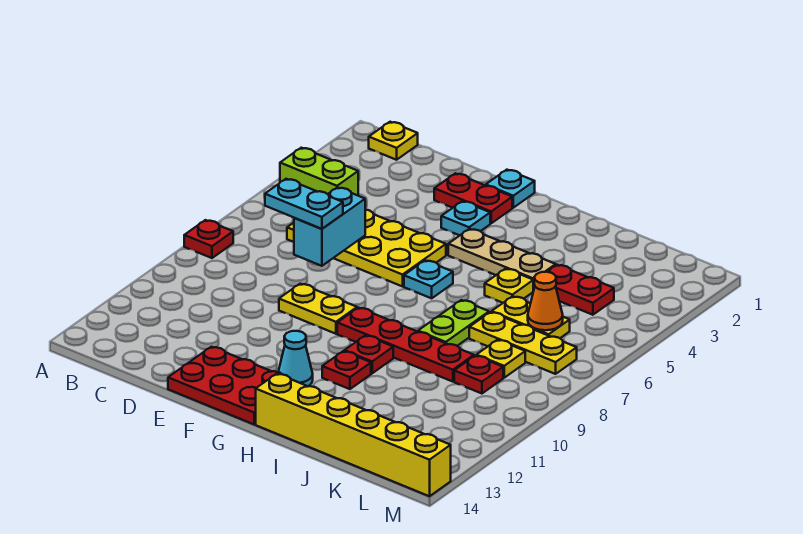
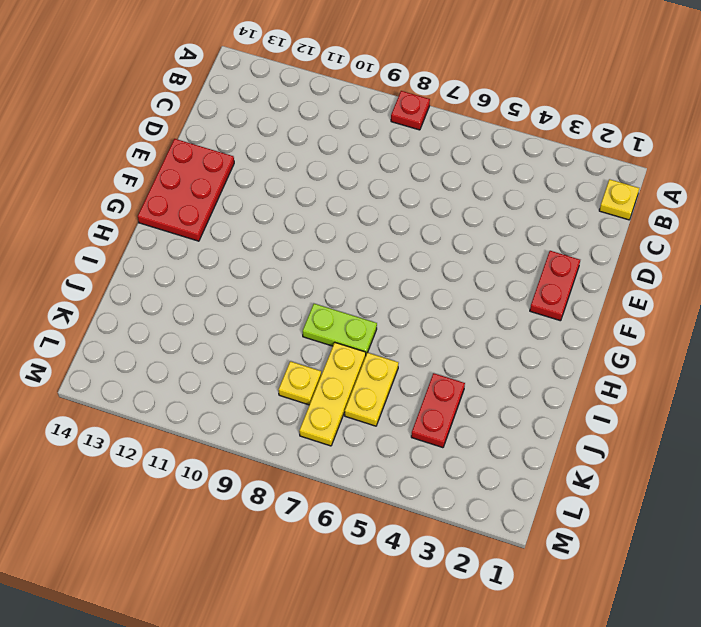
none -> yellow 2x4 plate [287,210,446,286]
none -> yellow 1x2 plate [279,284,357,334]
none -> cyan 1x1 plate [486,170,535,208]

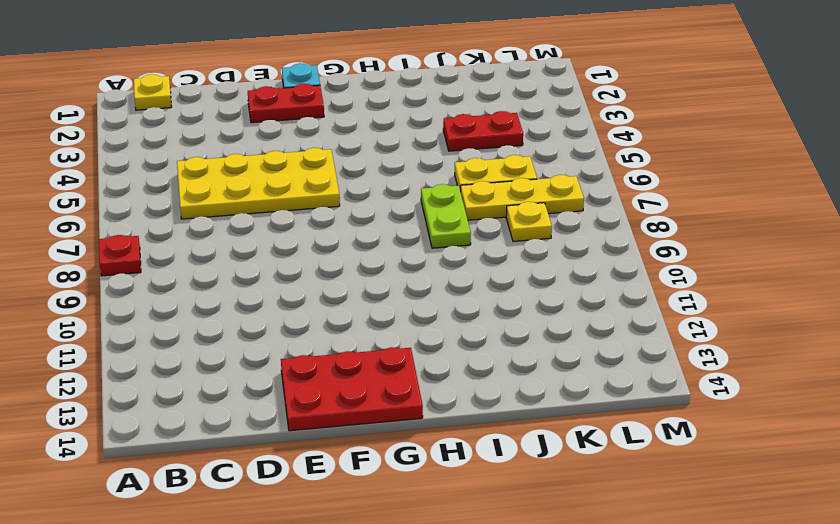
none -> yellow 1x2 plate [279,284,357,334]
none -> cyan 1x1 plate [441,201,490,236]
none -> tan 1x3 plate [448,229,556,291]

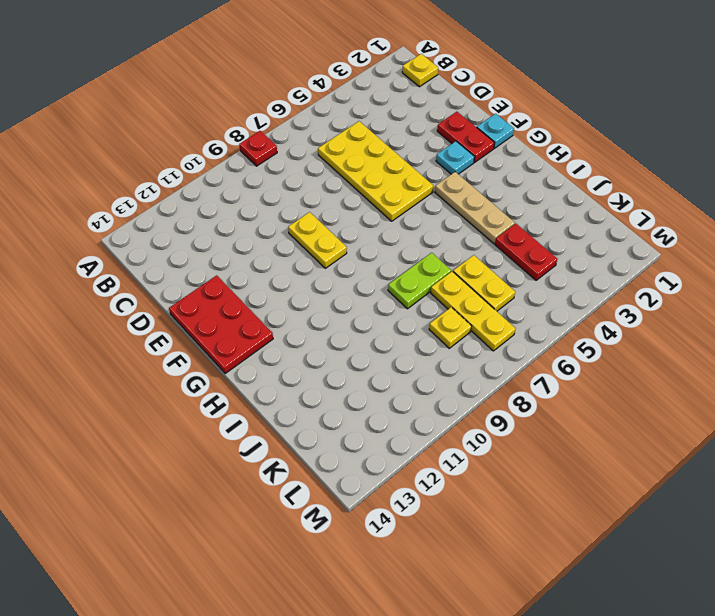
none -> cyan 1x1 plate [404,260,453,298]
none -> red 1x4 plate [337,308,474,382]
none -> cyan 1x1 cone [278,331,313,386]

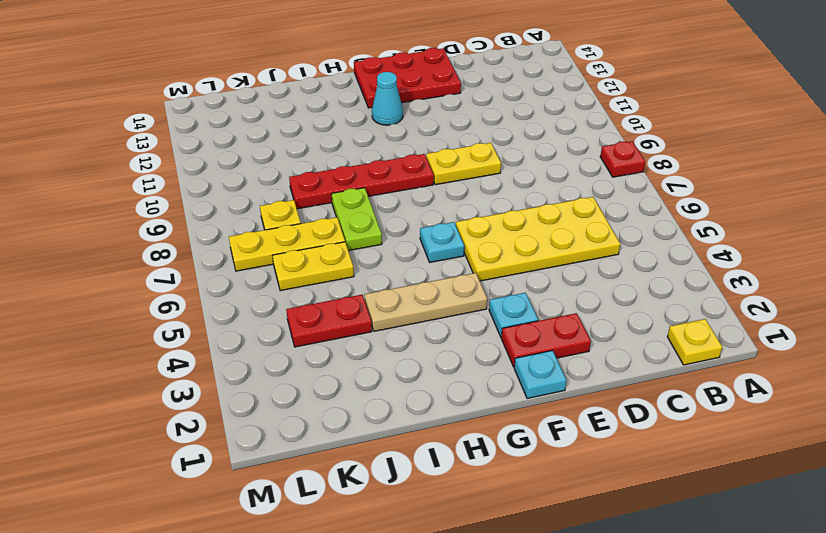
none -> red 1x1 plate [344,335,393,373]
none -> red 1x1 plate [322,351,371,389]
none -> yellow 1x6 brick [256,374,451,496]

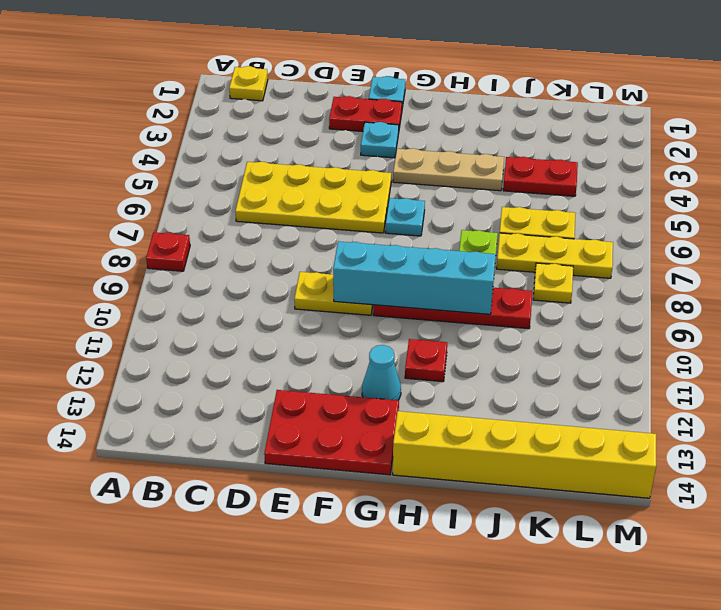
cyan 1x4 brick [333,241,496,314] -> none
none -> red 1x1 plate [344,335,393,373]
none -> yellow 1x1 plate [485,269,533,303]
none -> red 1x1 plate [454,356,503,394]

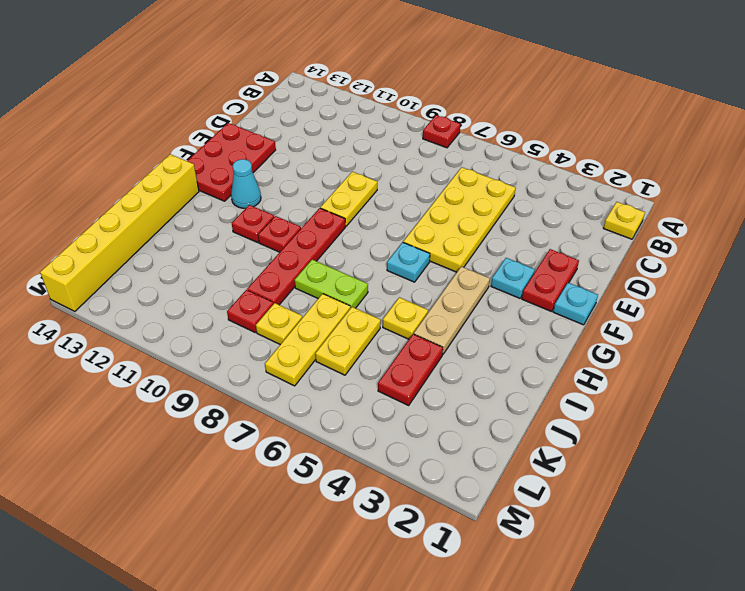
none -> lime 1x2 brick [280,148,358,195]
none -> cyan 1x2 brick [294,187,365,266]
none -> orange 1x1 cone [528,272,563,330]

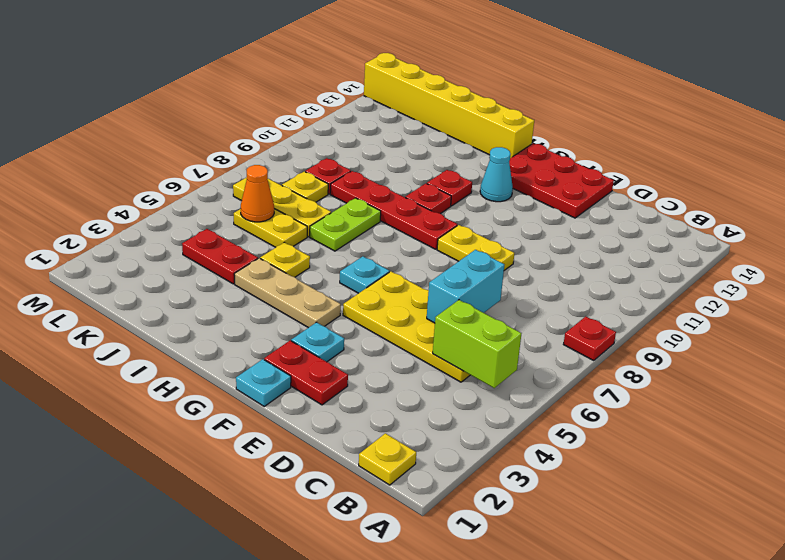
none -> cyan 1x2 plate [265,179,343,229]

